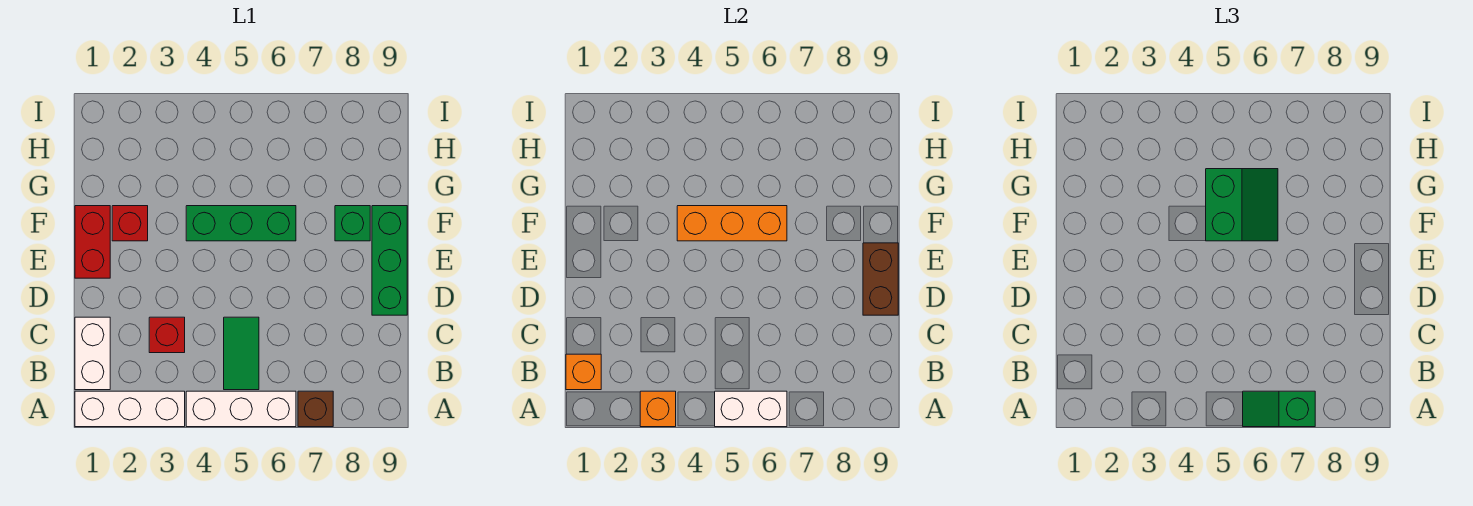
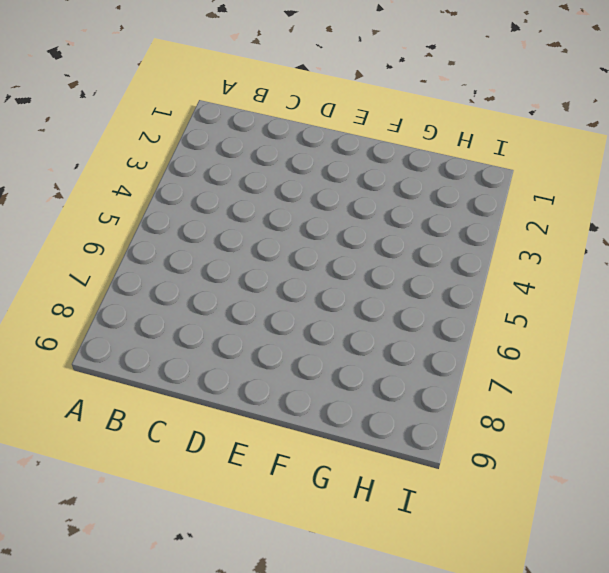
none -> white 1x3 brick [75,391,185,427]
none -> white 1x3 brick [186,391,296,427]
none -> brown 1x1 brick [298,391,333,427]

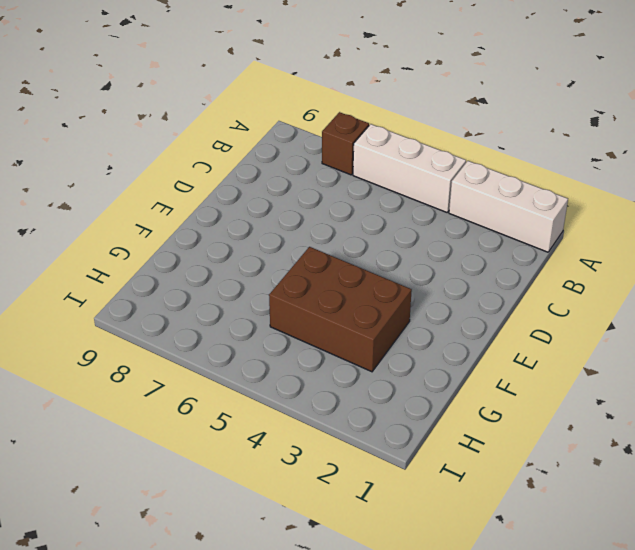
brown 2x3 brick [269,247,412,372] -> green 1x3 brick [186,206,296,241]
none -> white 1x2 brick [75,317,110,390]
none -> green 1x2 tile [224,317,259,390]
none -> red 1x1 brick [149,317,185,353]

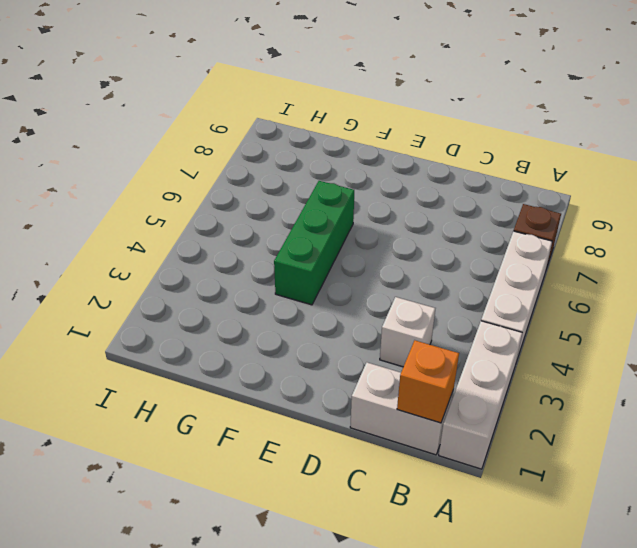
white 1x1 brick [380,297,435,367] -> red 1x1 brick [149,317,185,353]
none -> green 1x2 tile [224,317,259,390]
none -> green 1x3 brick [372,206,407,315]
none -> red 1x2 brick [75,206,110,278]

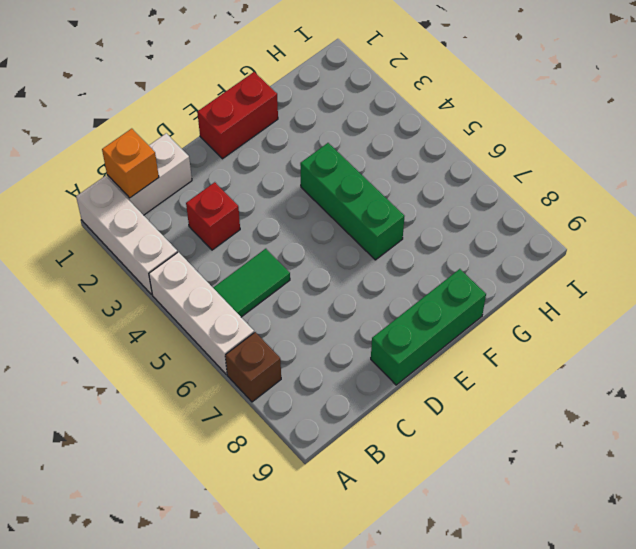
none -> red 1x1 brick [112,206,148,241]
none -> green 1x1 brick [335,206,370,241]
none -> orange 1x1 brick [640,391,676,427]

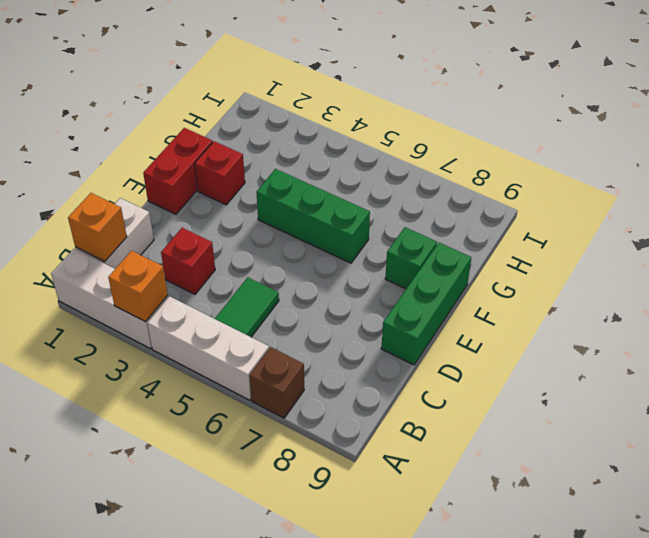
none -> white 1x2 brick [715,391,787,427]
none -> brown 1x2 brick [863,243,898,315]
none -> orange 1x3 brick [677,206,787,241]

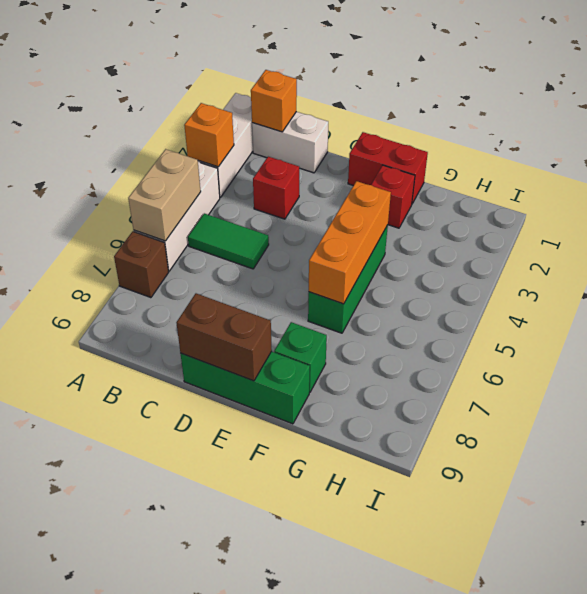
tan 1x2 brick [128,149,201,241] -> white 1x2 brick [715,391,787,427]
none -> green 1x2 slope [1243,391,1315,427]
none -> green 2x2 slope [1206,169,1278,241]

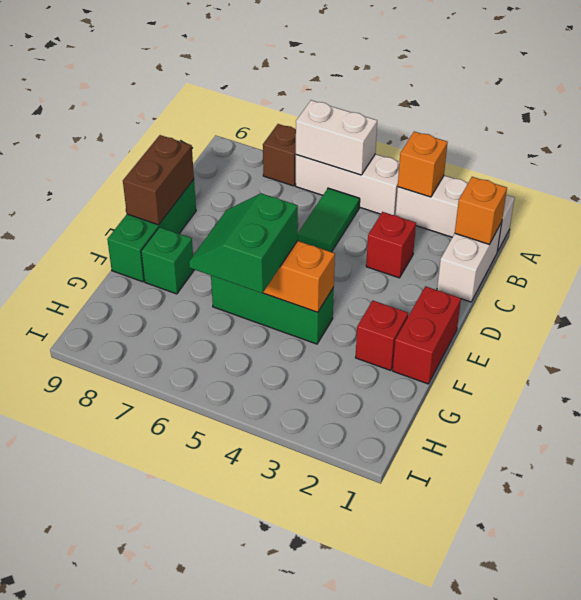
none -> green 1x2 slope [1243,391,1315,427]

